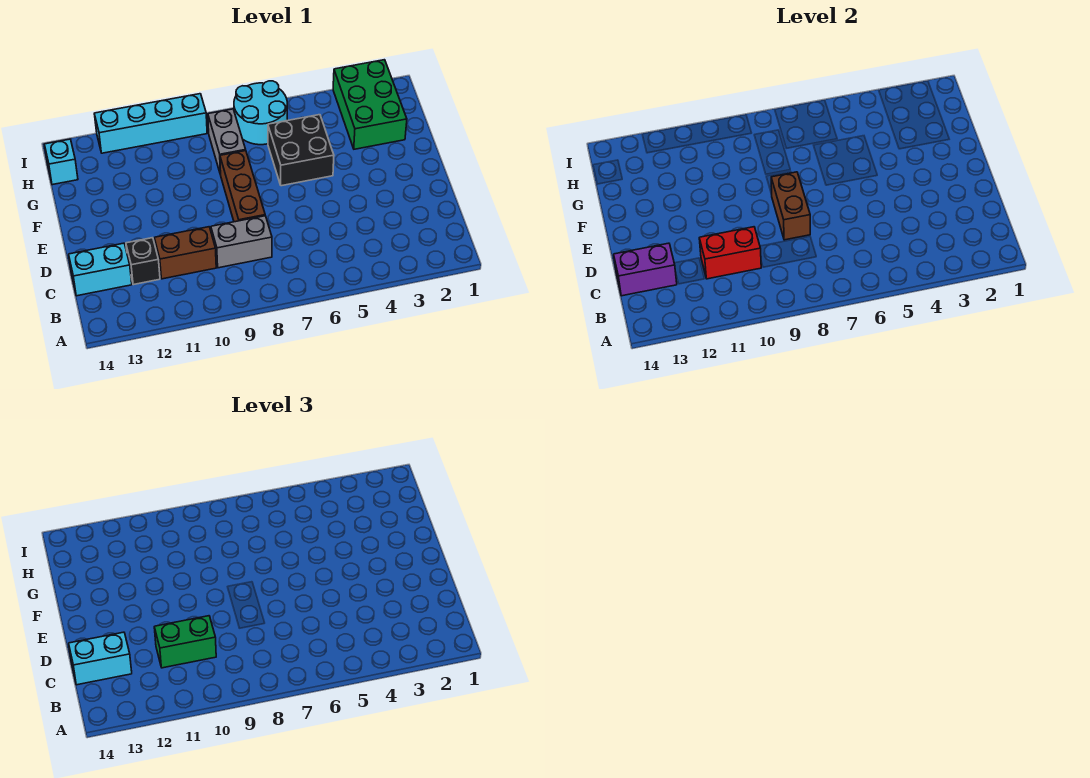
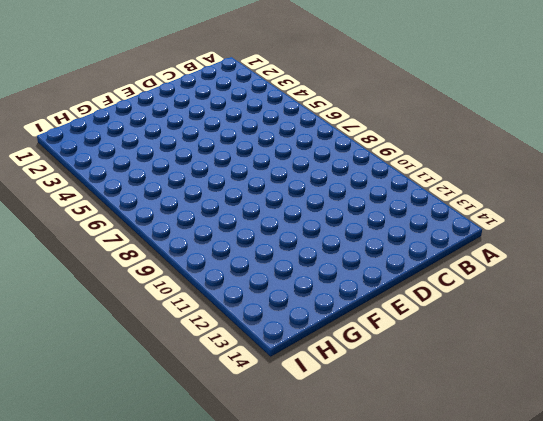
none -> grey 1x2 brick [211,216,272,268]
none -> brown 1x2 brick [154,227,216,279]
none -> black 1x1 brick [126,238,160,285]

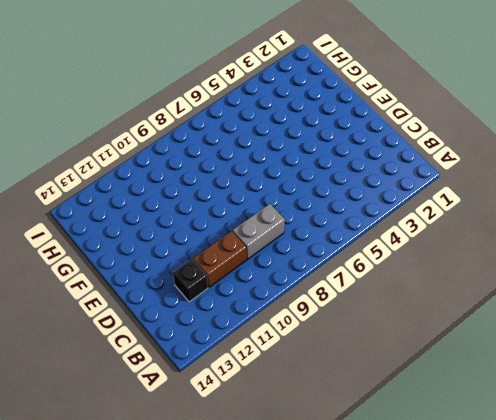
none -> cyan 1x2 brick [69,243,132,296]
none -> brown 1x3 brick [220,151,265,222]
none -> black 2x2 brick [268,115,334,186]

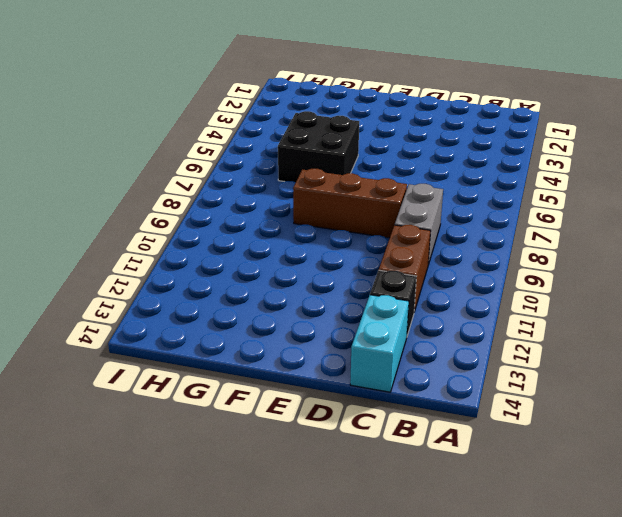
none -> green 2x3 brick [333,60,407,149]
none -> grey 1x2 brick [208,109,246,175]
none -> cyan 2x2 round brick [234,81,287,145]

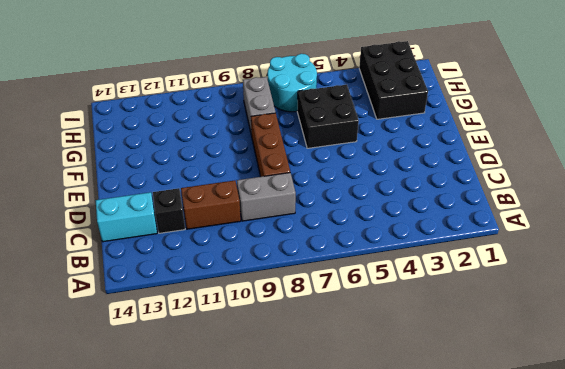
black 2x3 brick [359,41,428,119] -> green 2x3 brick [333,60,407,149]
none -> cyan 1x1 brick [44,139,78,185]
none -> cyan 1x4 brick [94,94,207,153]
none -> red 1x2 brick [699,227,761,279]

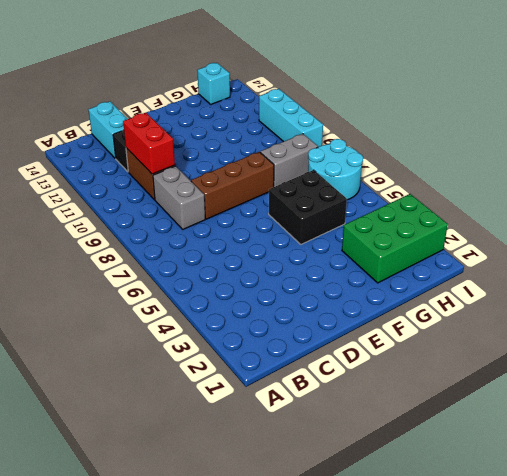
cyan 1x3 brick [259,89,323,147] -> cyan 1x4 brick [94,94,207,153]
none -> purple 1x2 brick [614,243,677,296]
none -> brown 1x2 brick [771,172,810,240]
none -> green 1x2 brick [154,616,216,668]

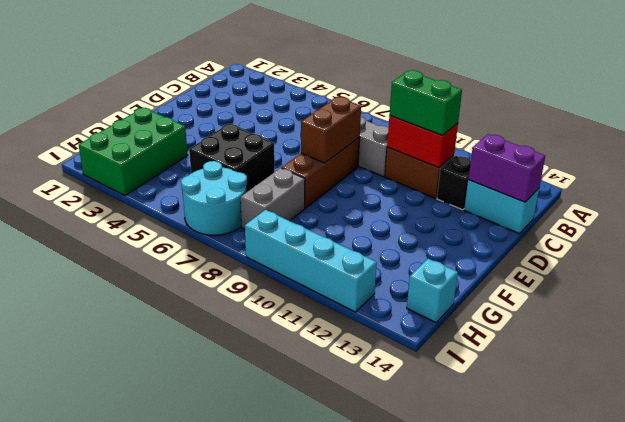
none -> cyan 1x2 brick [69,632,132,685]

